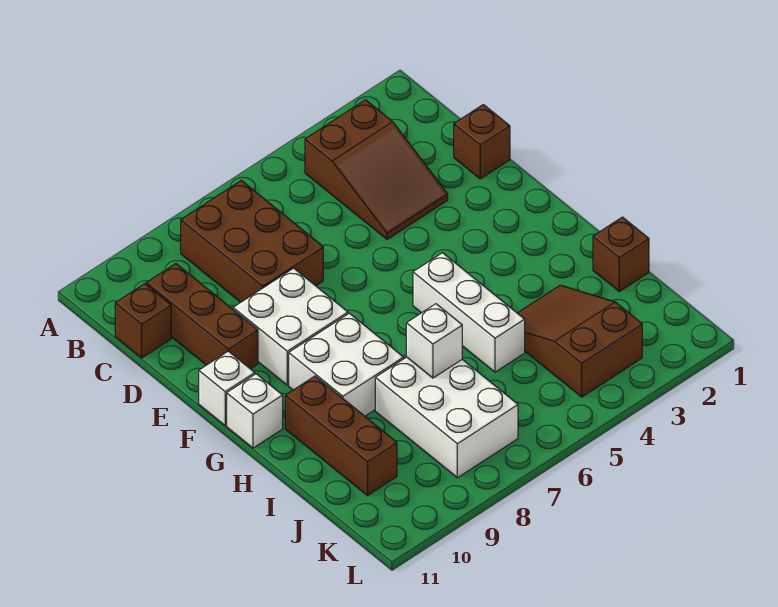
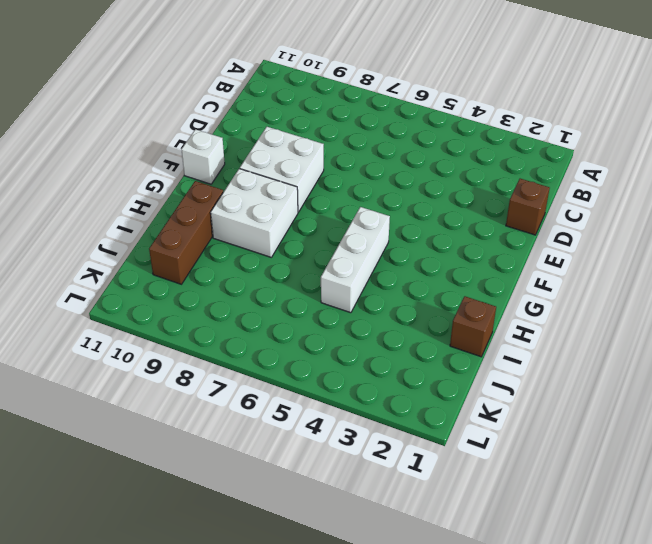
none -> brown 2x3 slope [305,100,448,239]
none -> brown 2x3 brick [181,180,323,302]
none -> brown 1x3 brick [146,264,258,369]

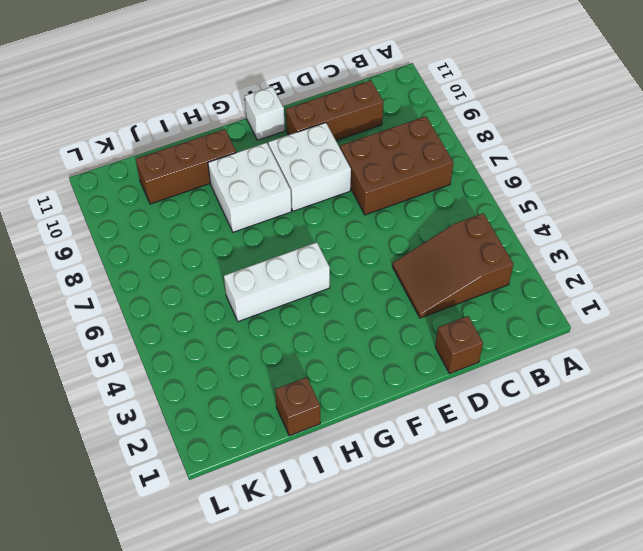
none -> brown 1x1 brick [115,284,171,358]
none -> white 1x1 brick [227,374,283,448]
none -> brown 2x3 slope [518,285,642,397]

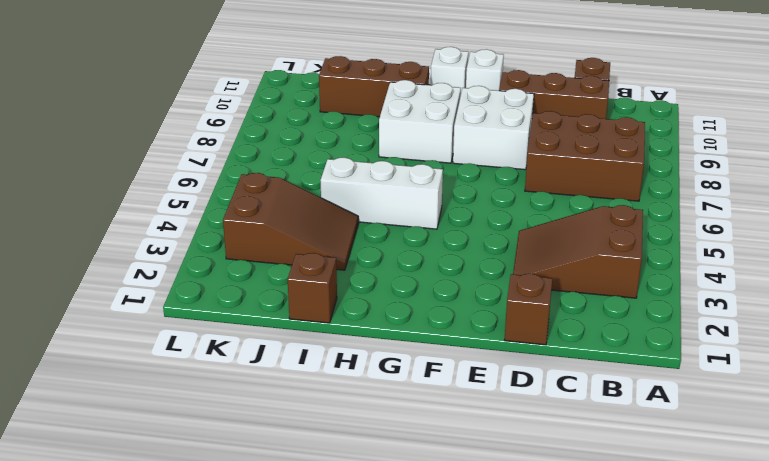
none -> white 2x3 brick [375,357,518,478]
none -> white 1x1 brick [406,304,462,378]

